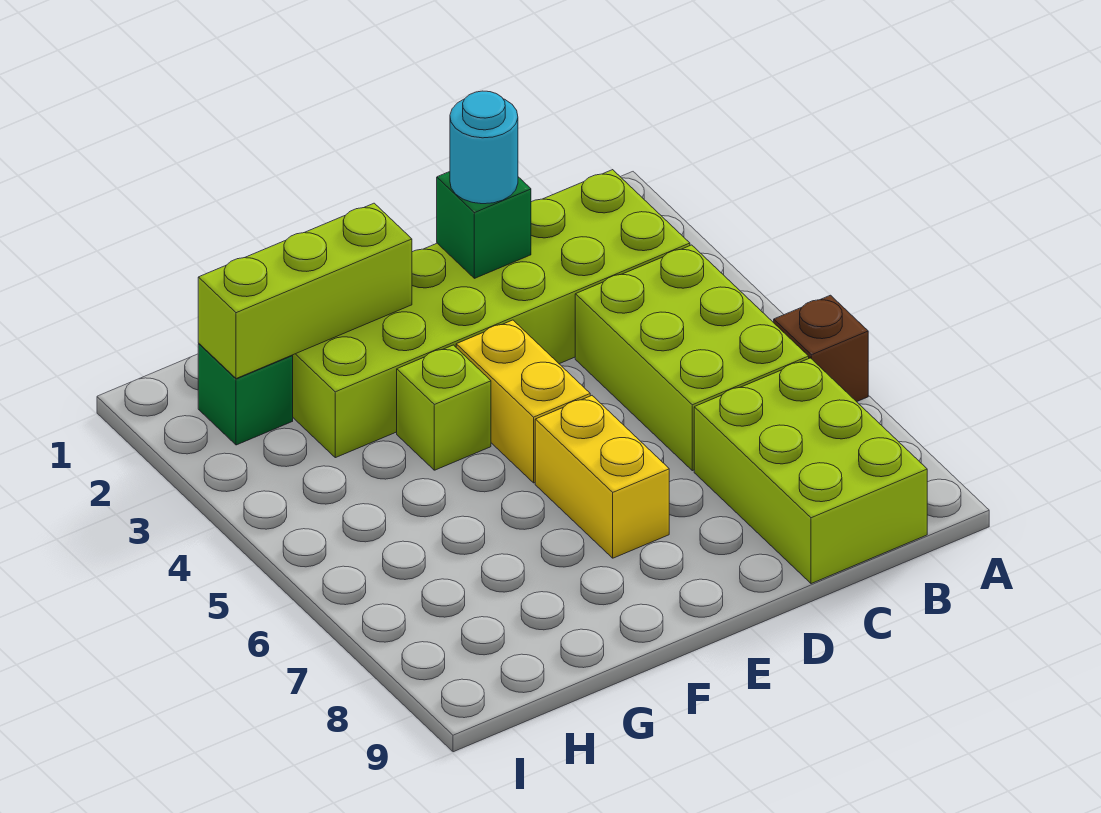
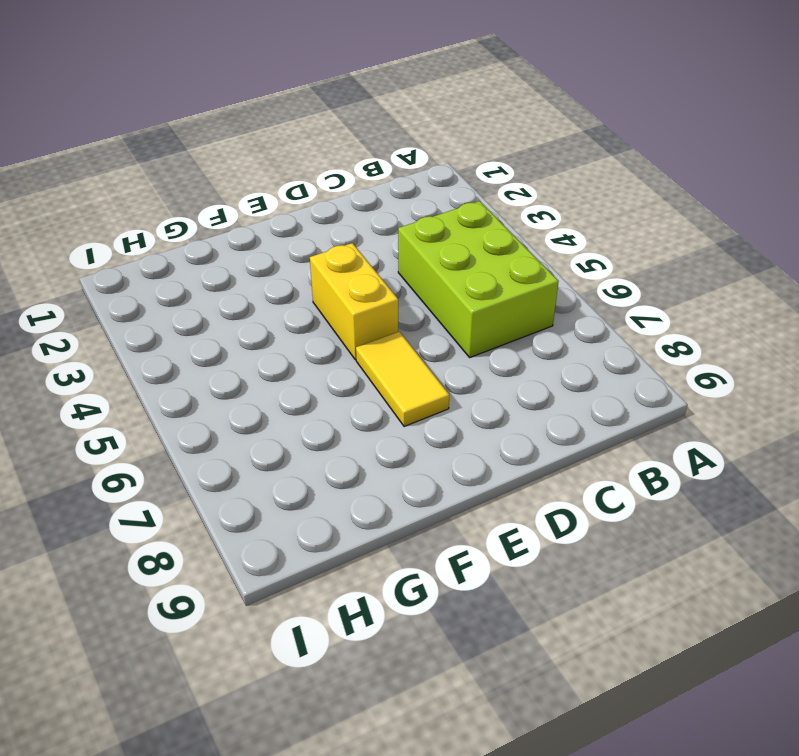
yellow 1x2 tile [356,332,449,427] -> yellow 1x2 brick [535,396,669,558]
none -> brown 1x1 brick [774,295,868,402]
none -> lime 2x6 brick [292,170,690,458]

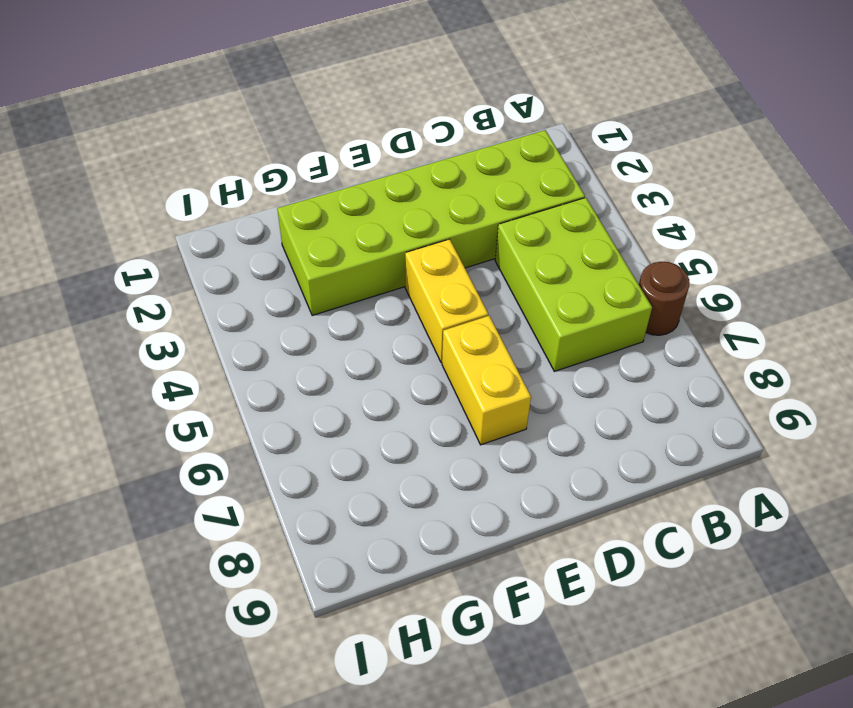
brown 1x1 round brick [639,262,689,335] -> brown 1x1 brick [774,295,868,402]
none -> lime 2x3 brick [694,358,927,584]
none -> lime 1x1 brick [397,345,491,470]

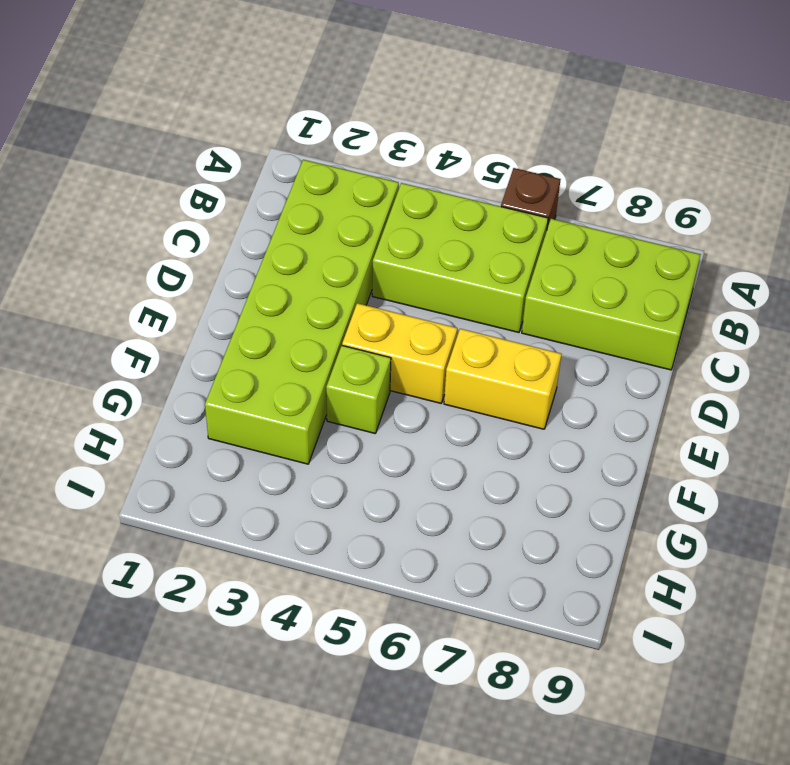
none -> green 1x1 brick [198,344,293,445]
none -> green 1x1 brick [437,172,531,278]

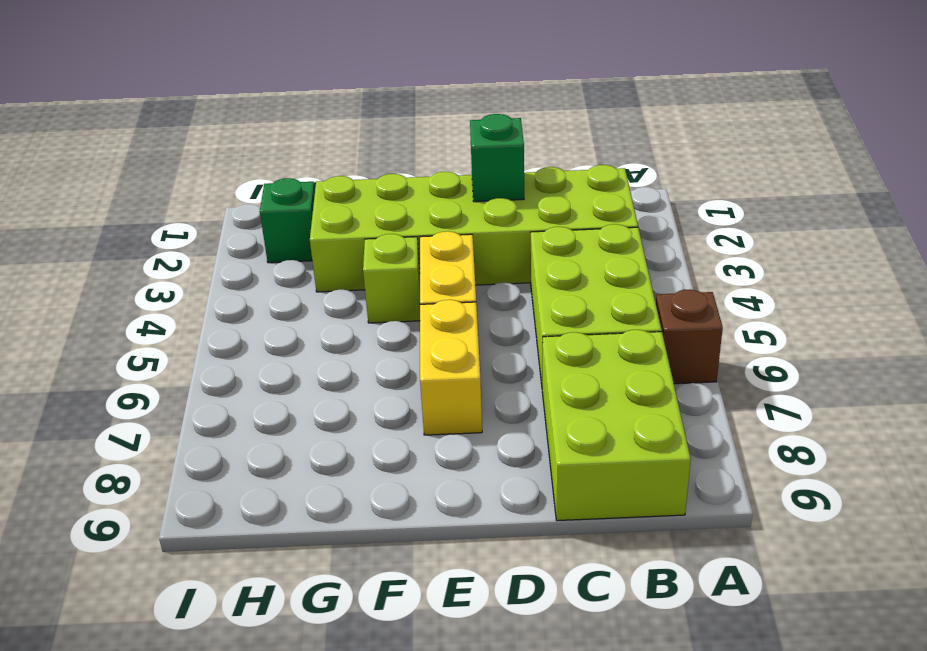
none -> lime 1x3 brick [198,203,412,379]
none -> cyan 1x1 round brick [450,91,518,204]

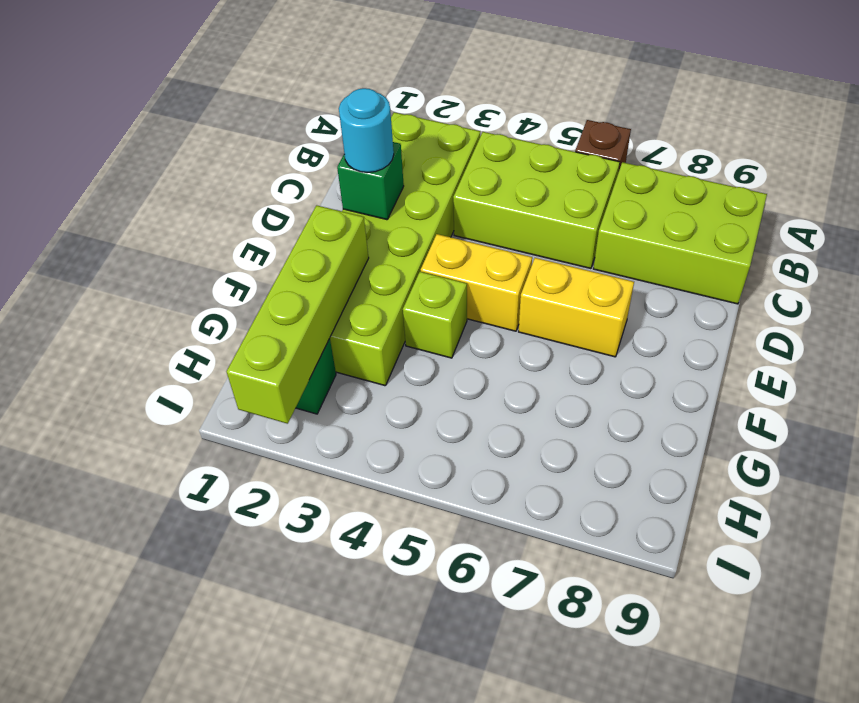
lime 1x4 brick [227,205,369,424] -> lime 1x3 brick [198,203,412,379]

